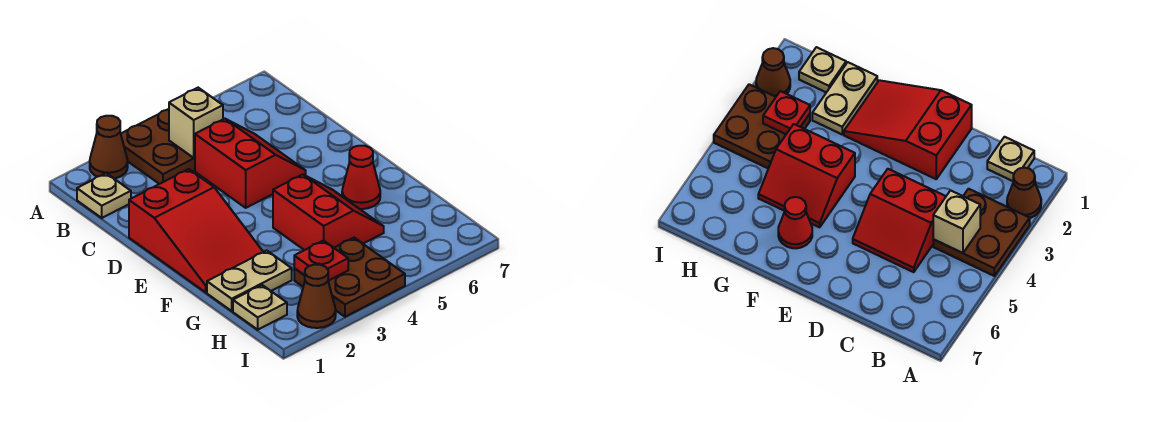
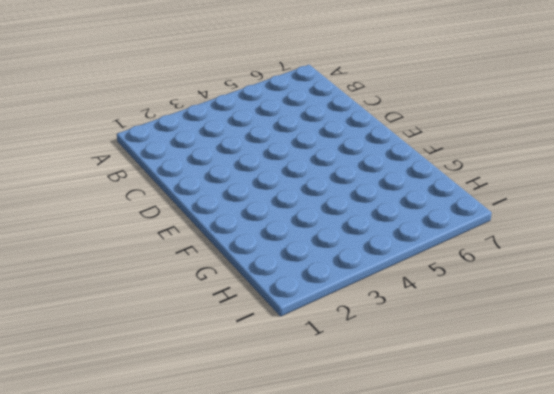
none -> brown 1x1 cone [90,116,128,178]
none -> brown 2x2 plate [121,109,195,184]
none -> tan 1x1 plate [77,173,131,218]

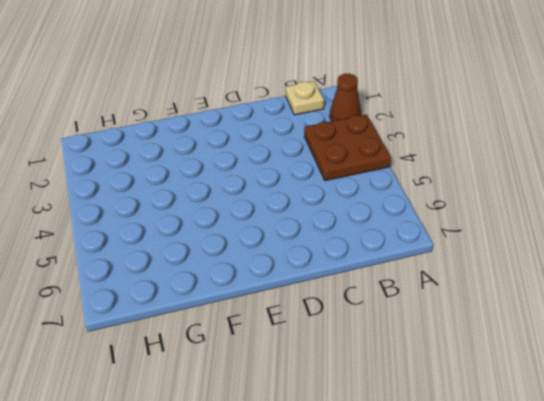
none -> red 2x2 slope [195,119,306,208]
none -> red 2x3 slope [129,169,263,292]
none -> red 2x2 slope [273,174,384,250]

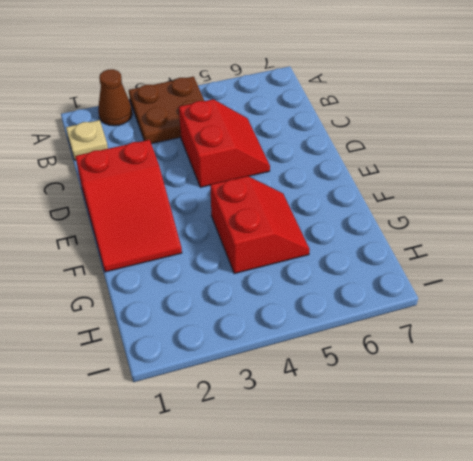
none -> red 1x1 cone [342,146,380,209]
none -> tan 1x2 plate [207,251,292,311]
none -> tan 1x1 plate [233,285,287,330]

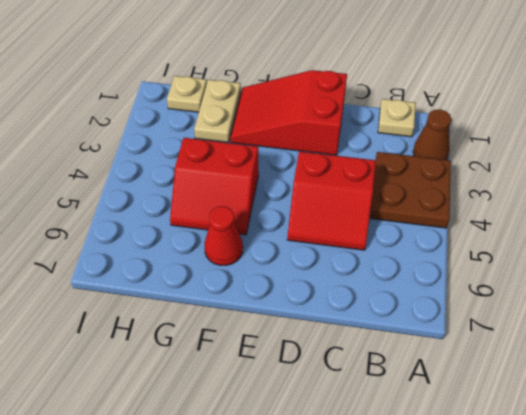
none -> brown 2x2 plate [294,238,405,317]
none -> brown 1x1 cone [297,264,336,328]
none -> tan 1x1 brick [169,88,223,158]

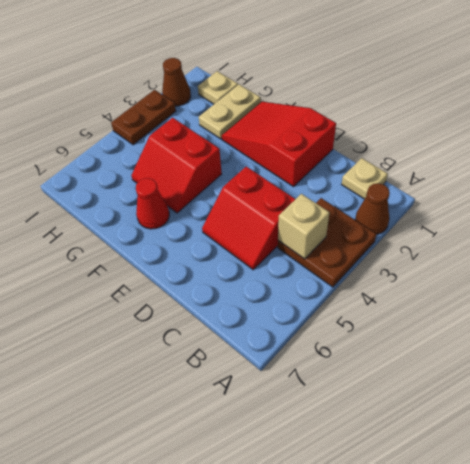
brown 1x2 plate [111,90,176,145] -> brown 2x2 plate [294,238,405,317]
none -> red 1x1 plate [294,240,348,281]

